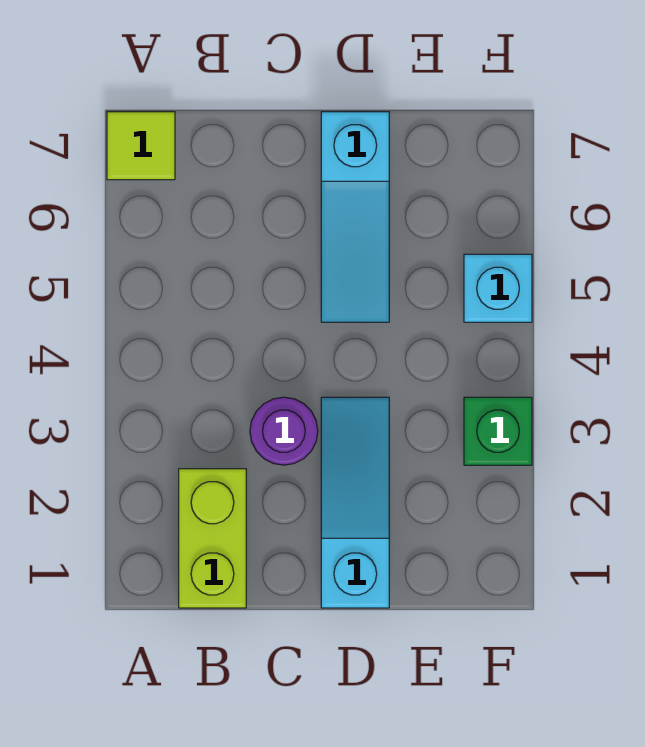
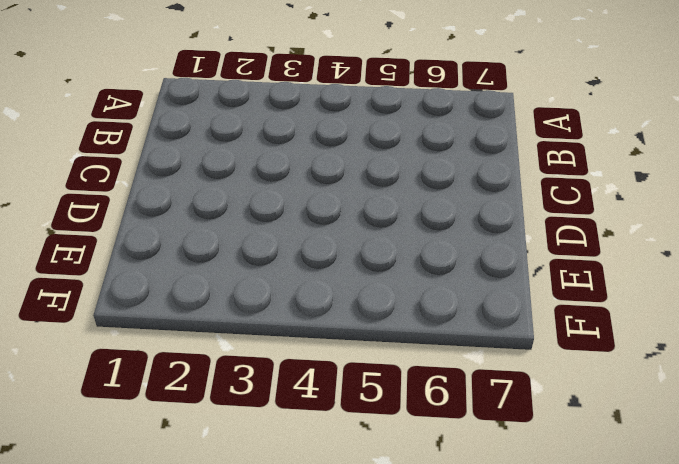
none -> lime 1x1 tile [107,112,175,180]
none -> lime 1x2 brick [179,469,246,608]

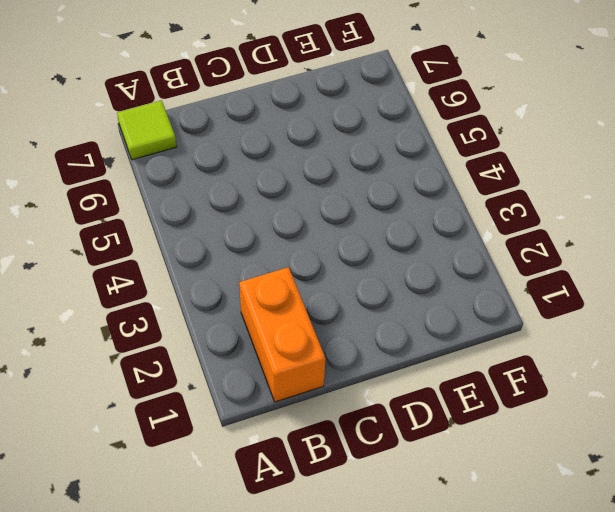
orange 1x2 brick [239,267,326,402] -> lime 1x2 brick [179,469,246,608]
none -> purple 1x1 round brick [250,397,318,465]
none -> cyan 1x3 slope [321,397,389,608]

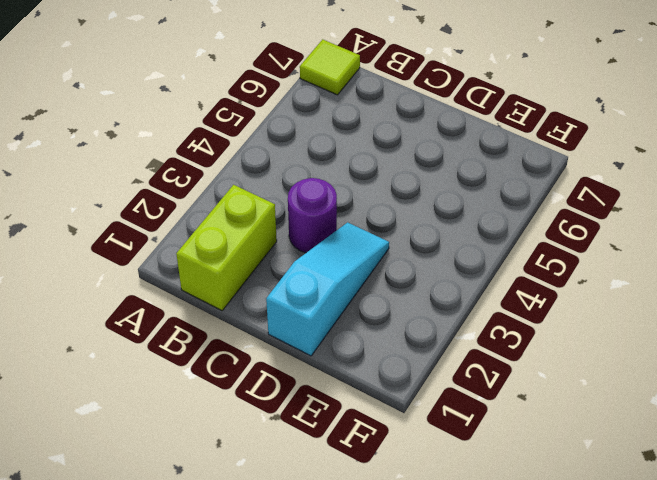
none -> cyan 1x3 slope [321,112,389,322]
none -> green 1x1 brick [464,397,532,465]

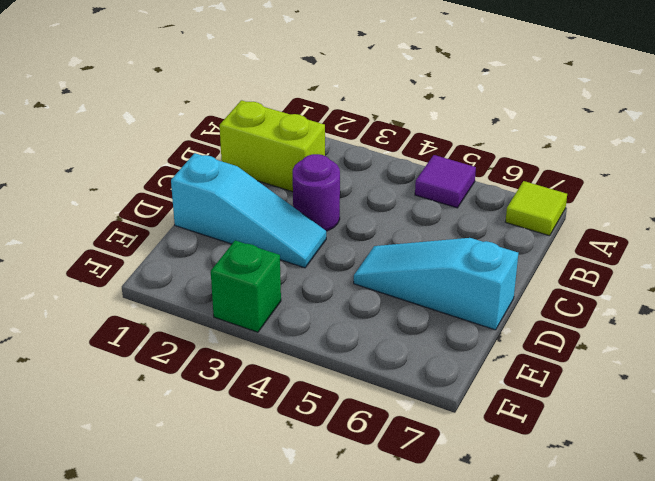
purple 1x1 tile [415,155,476,208] -> none
none -> cyan 1x1 brick [464,254,532,322]

